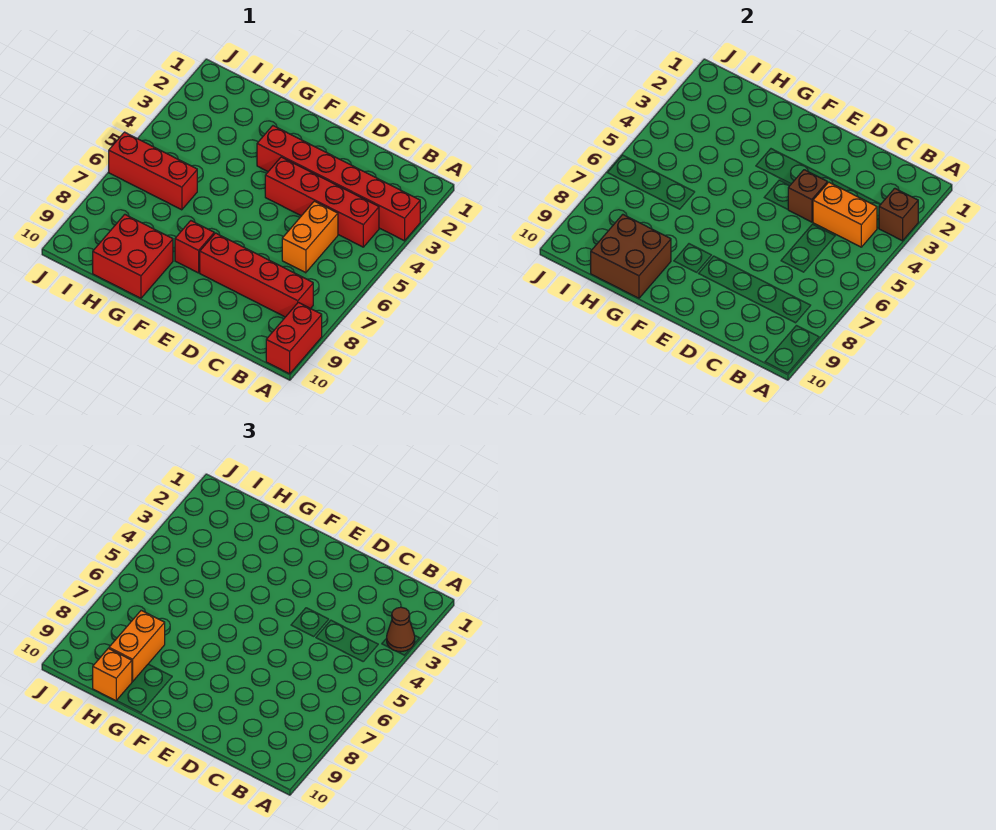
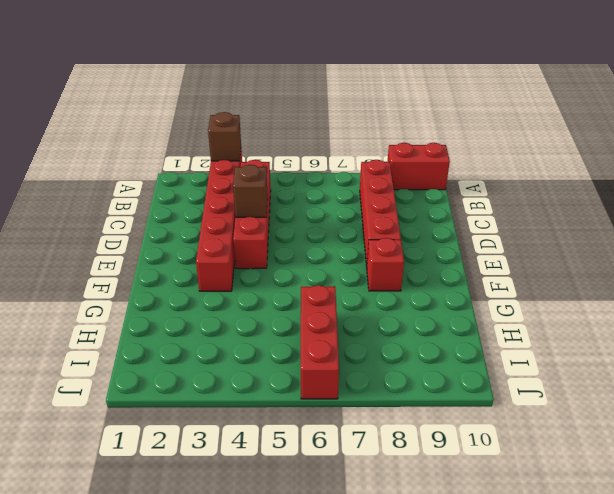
none -> orange 1x2 brick [282,201,338,273]
none -> red 2x2 brick [93,214,173,298]
none -> orange 1x2 brick [813,182,877,247]

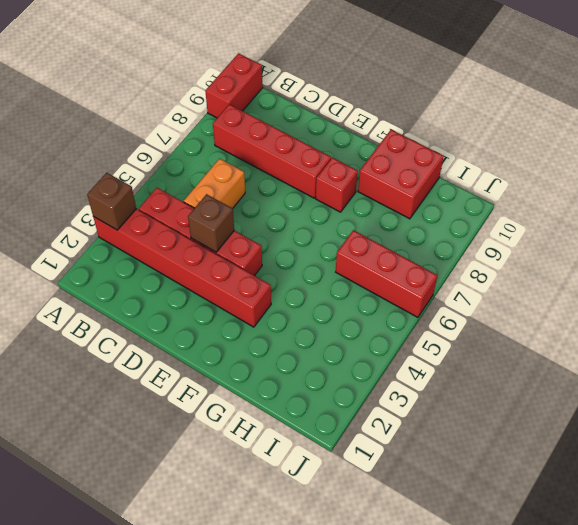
none -> orange 1x2 brick [813,182,877,247]
none -> brown 2x2 brick [591,214,671,298]
none -> brown 1x1 cone [387,607,415,652]

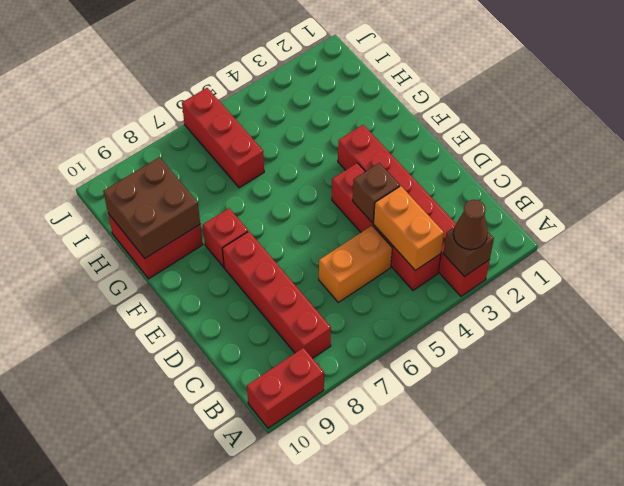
none -> orange 1x2 brick [109,610,165,682]
none -> orange 1x1 brick [93,648,132,701]

